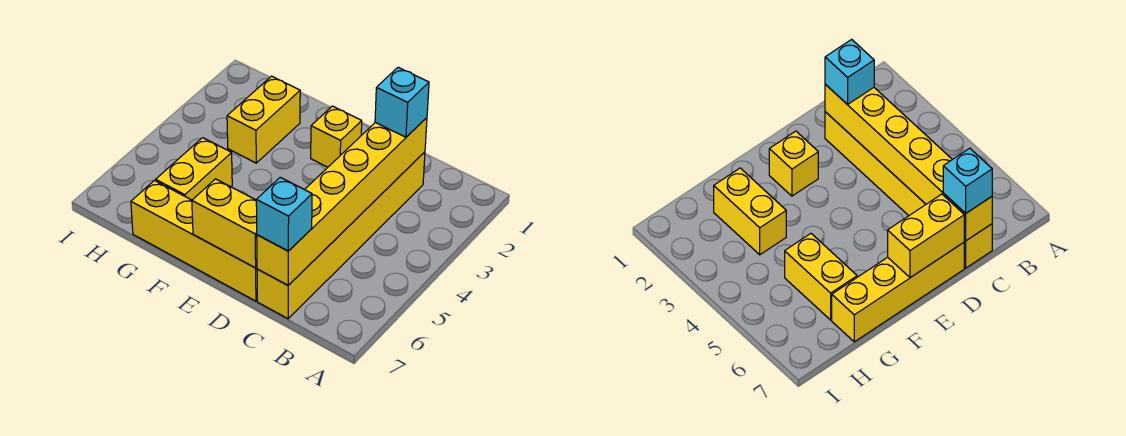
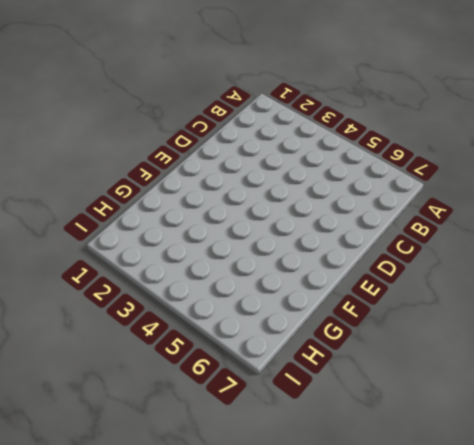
none -> yellow 1x6 brick [257,152,425,319]
none -> yellow 1x4 brick [131,180,257,301]

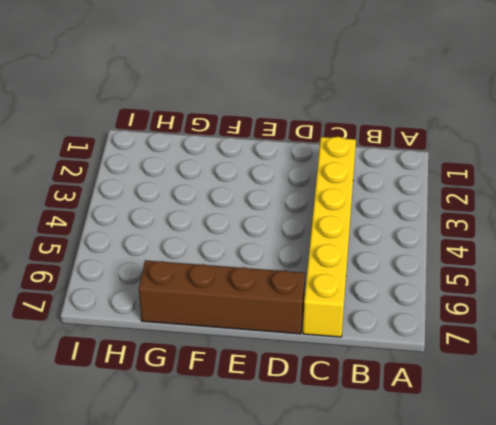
brown 1x4 brick [139,260,305,334] -> yellow 1x4 brick [131,180,257,301]
none -> yellow 1x1 brick [311,106,362,167]
none -> yellow 1x2 brick [227,76,300,163]

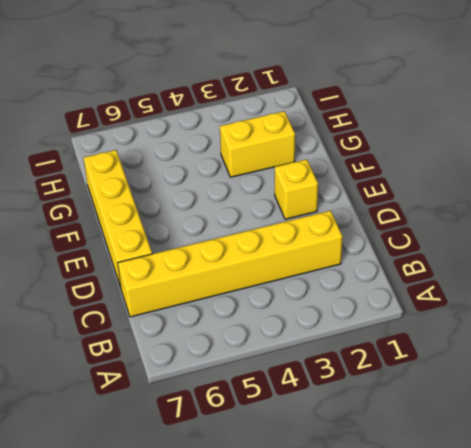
none -> yellow 1x2 brick [156,138,232,200]
none -> yellow 1x6 brick [257,118,427,285]

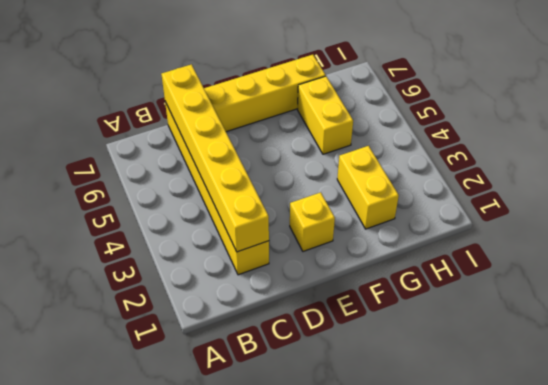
none -> yellow 1x2 brick [192,179,257,268]
none -> cyan 1x1 brick [375,67,429,137]

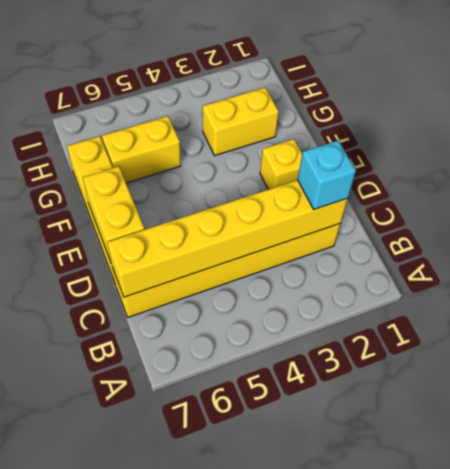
none -> cyan 1x1 brick [256,177,312,251]

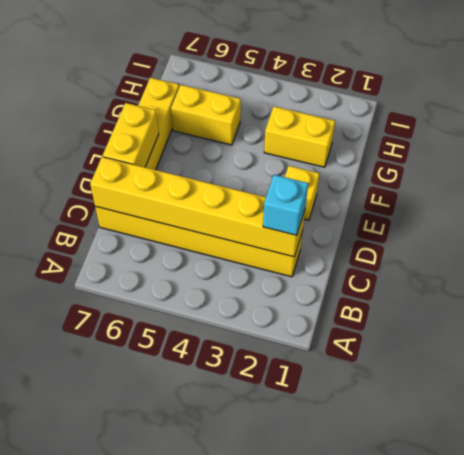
none -> cyan 1x1 brick [256,177,312,251]

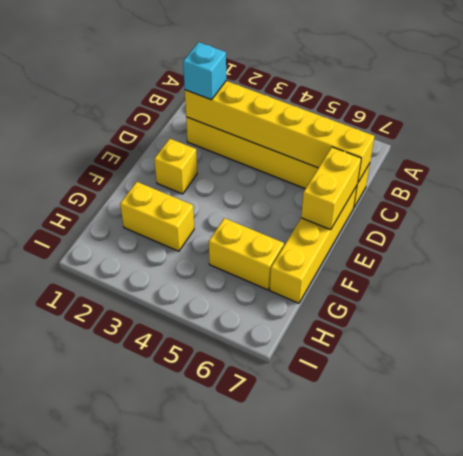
none -> cyan 1x1 brick [256,177,312,251]

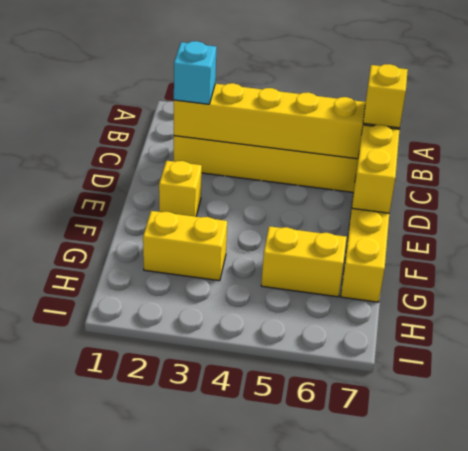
yellow 1x1 brick [363,64,408,128] -> cyan 1x1 brick [256,177,312,251]

